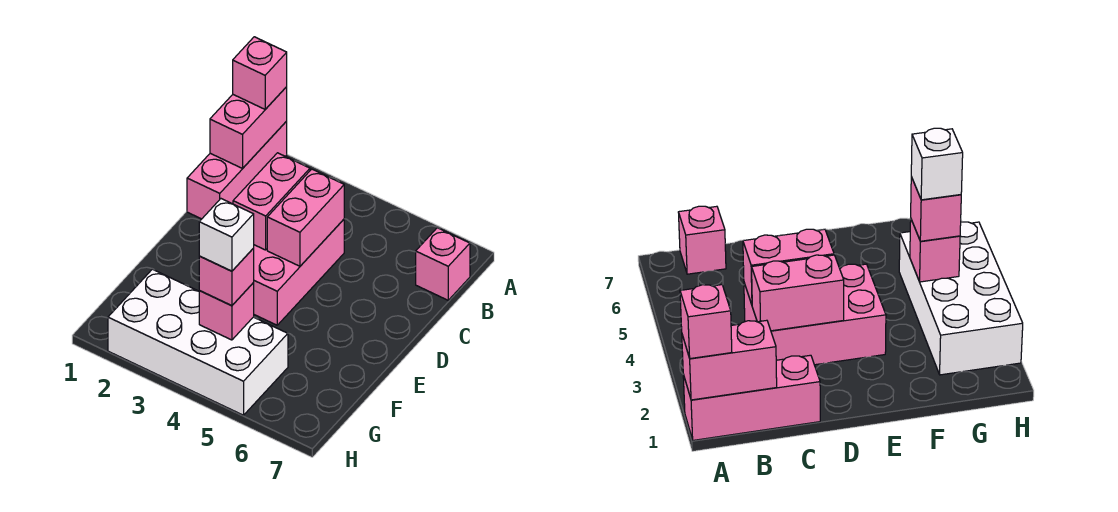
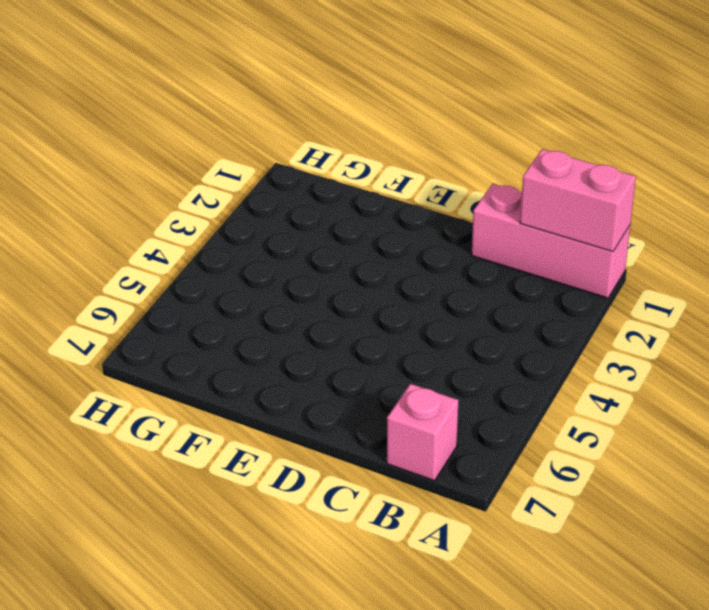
none -> pink 2x3 brick [253,219,344,325]
none -> white 2x4 brick [108,269,288,415]

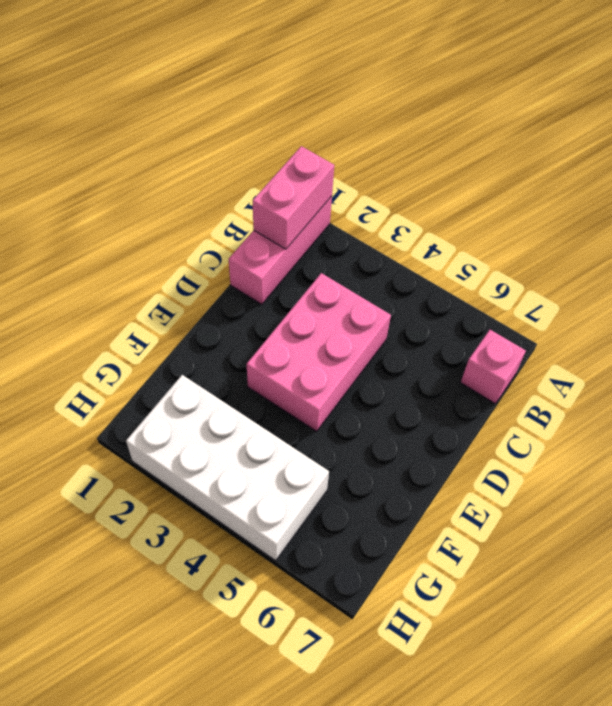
none -> pink 1x2 brick [233,153,310,250]
none -> pink 1x2 brick [267,169,344,266]

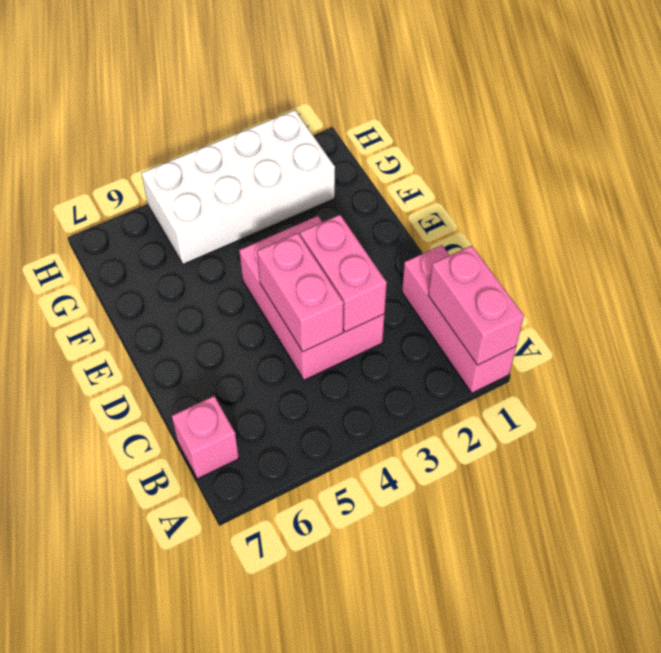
none -> pink 1x1 brick [199,283,254,340]
none -> pink 1x1 brick [233,37,287,109]

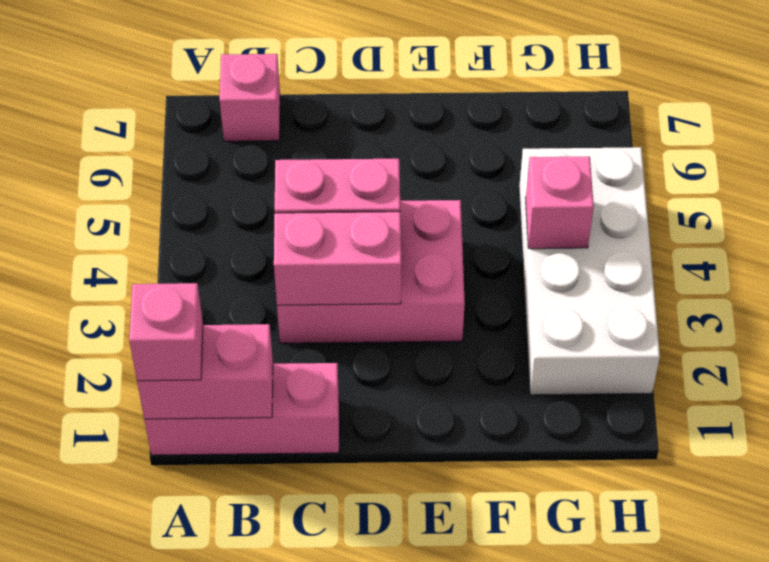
none -> pink 1x1 brick [199,249,254,306]
none -> white 1x1 brick [199,199,254,271]

